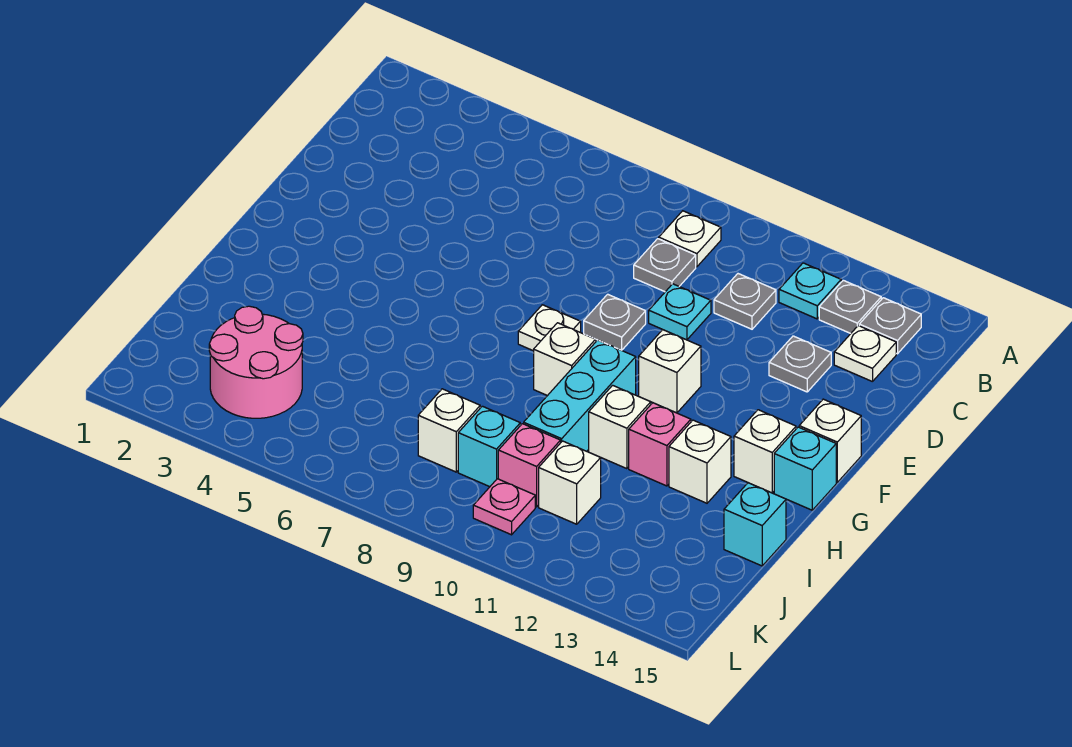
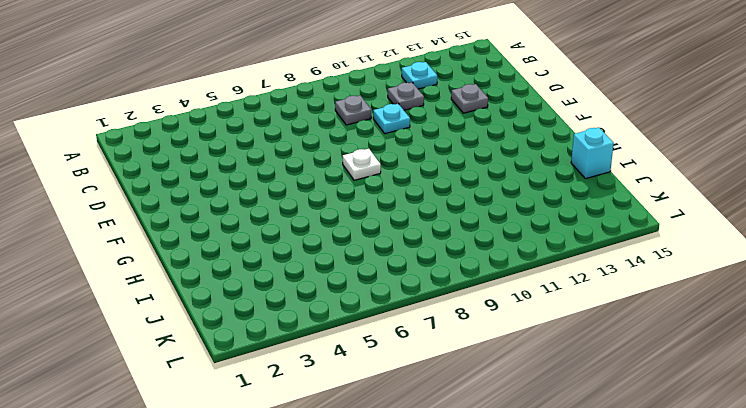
none -> white 1x1 plate [659,211,721,267]
none -> grey 1x1 plate [819,280,881,333]
none -> grey 1x1 plate [859,298,921,354]

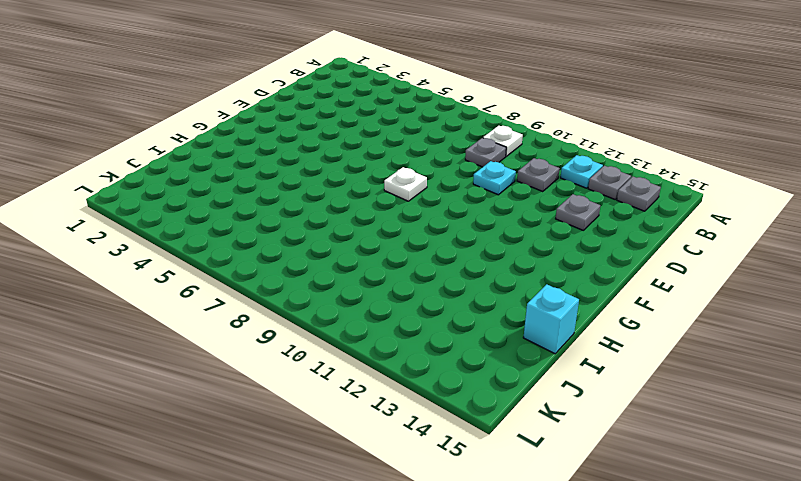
none -> white 1x1 plate [834,326,896,382]
none -> grey 1x1 plate [584,294,646,350]
none -> white 1x1 brick [639,330,701,413]

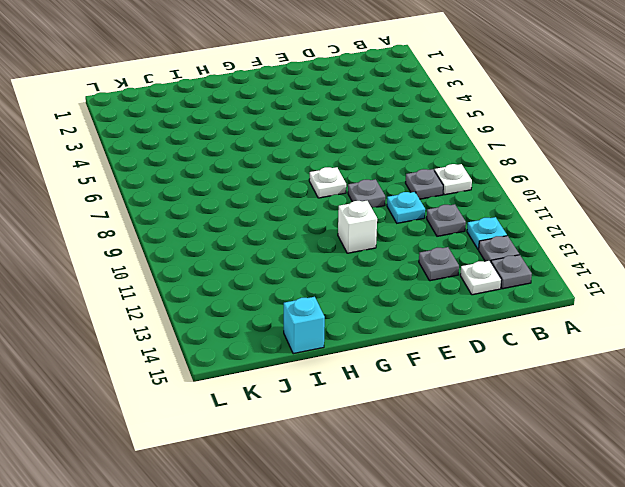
none -> white 1x1 brick [799,399,861,482]
none -> white 1x1 brick [534,323,596,396]
none -> cyan 1x3 brick [524,340,636,451]

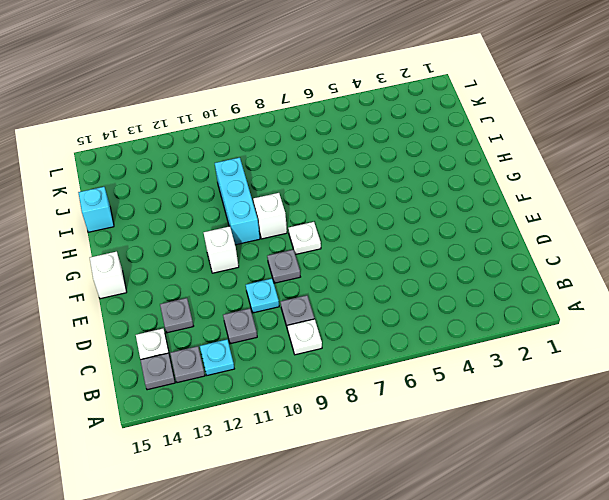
none -> white 1x1 brick [734,410,796,493]
none -> cyan 1x1 brick [774,427,836,510]
none -> white 1x1 brick [589,385,651,469]

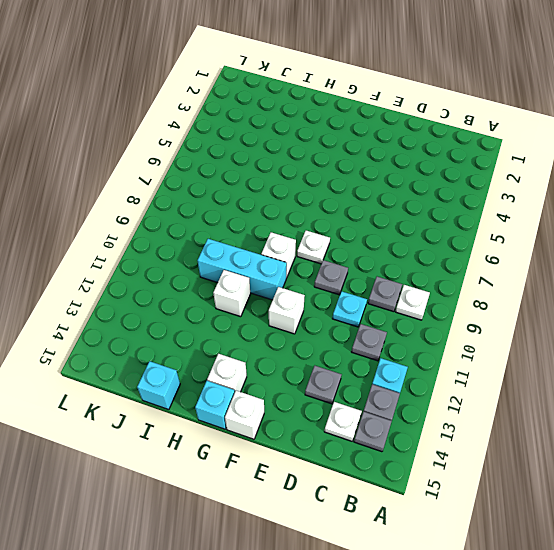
none -> pink 1x1 brick [629,403,691,486]
none -> white 1x1 brick [669,420,731,503]
none -> pink 2x2 round brick [209,306,303,418]

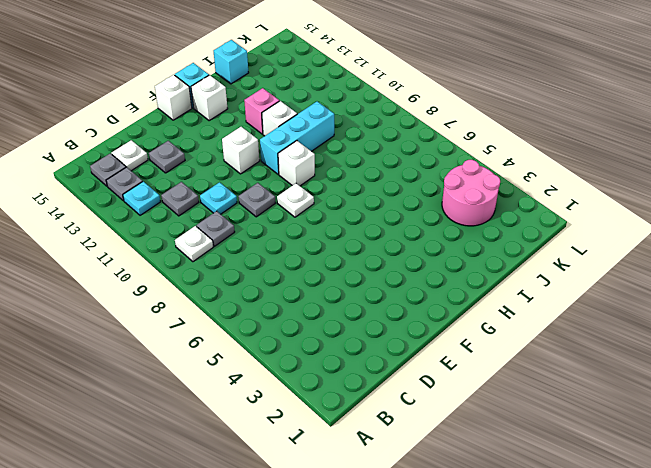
none -> white 1x1 brick [669,420,731,503]
none -> white 1x1 brick [418,389,480,472]
none -> cyan 1x1 brick [458,406,520,487]

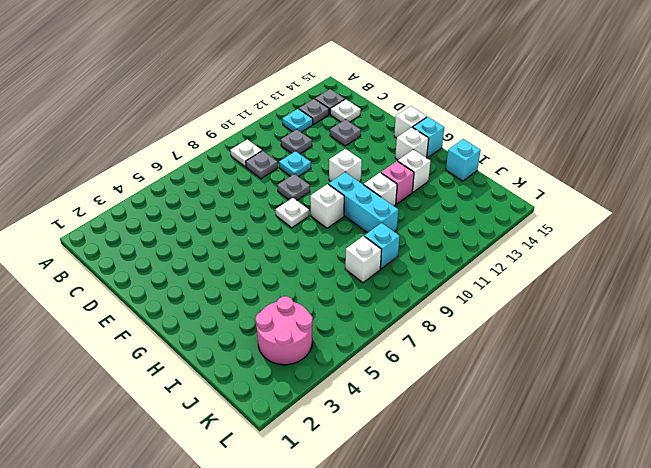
none -> pink 1x1 brick [498,424,561,507]
none -> white 1x1 brick [539,441,601,524]
none -> pink 1x1 plate [473,479,535,535]

